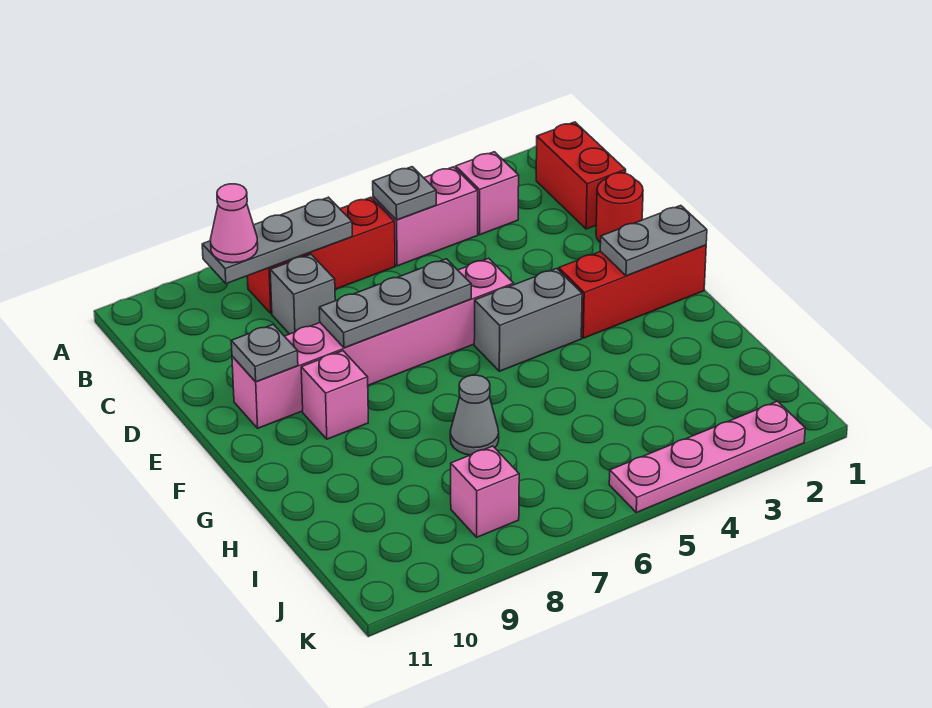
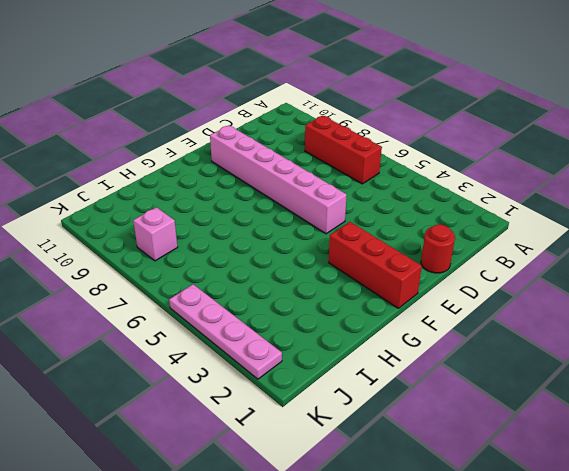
none -> red 1x2 brick [536,122,626,229]
none -> pink 1x1 brick [456,152,519,235]
none -> pink 1x2 brick [373,167,478,266]

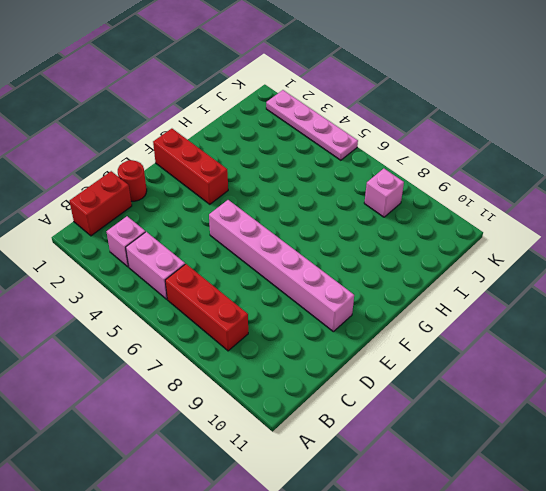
none -> grey 1x1 brick [270,254,335,334]
none -> grey 1x2 brick [474,268,582,371]
none -> pink 1x1 brick [301,351,368,439]

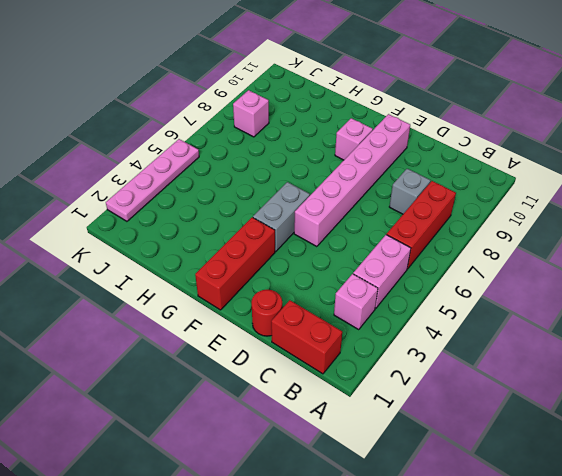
none -> grey 1x1 cone [450,375,499,455]
none -> grey 1x1 plate [373,167,436,220]
none -> grey 1x3 plate [202,197,352,284]

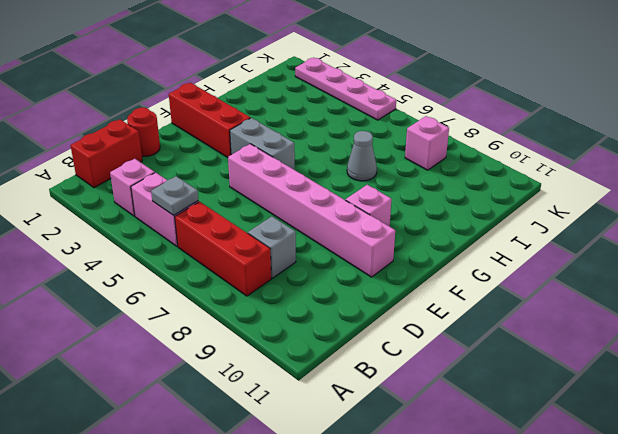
none -> grey 1x3 plate [202,197,352,284]
none -> grey 1x3 plate [319,259,471,348]
none -> grey 1x1 plate [231,324,298,382]

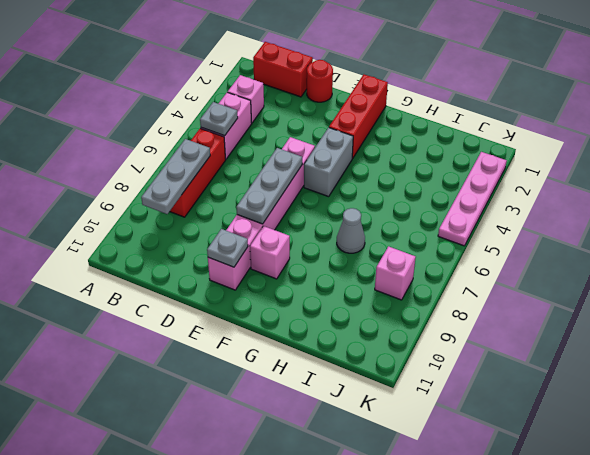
none -> grey 1x1 brick [270,254,335,334]
none -> grey 1x2 plate [600,205,707,276]
none -> pink 1x1 cone [210,184,258,263]

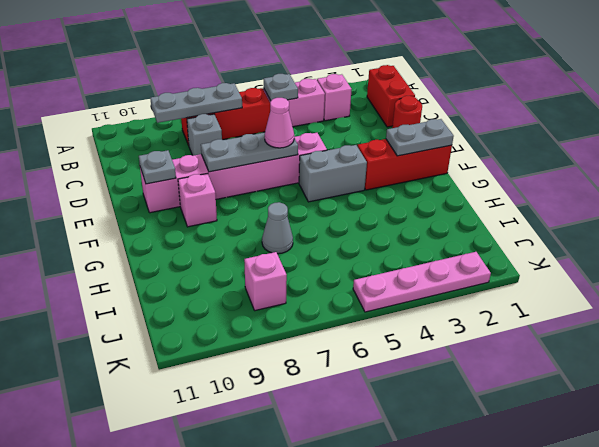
pink 1x1 cone [265,98,294,148] -> pink 1x1 cone moved to [210,184,258,263]

